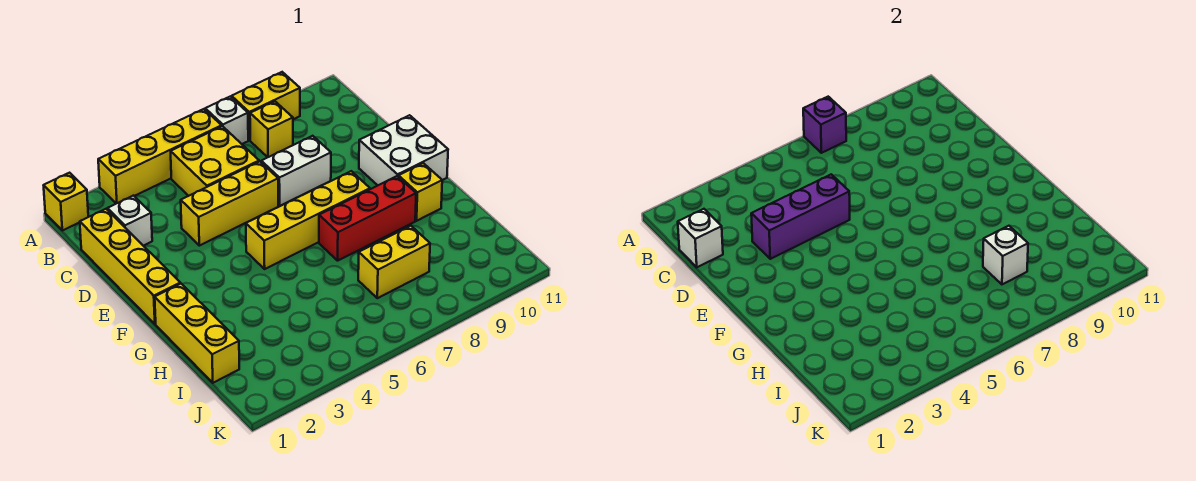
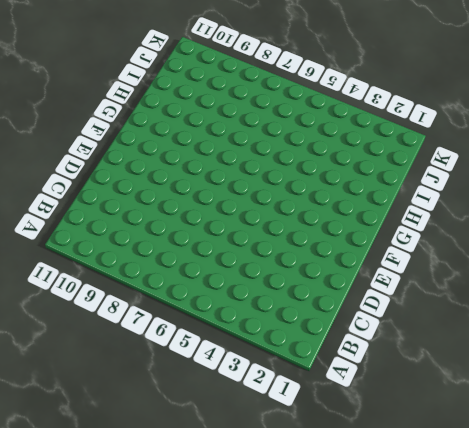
none -> yellow 1x1 brick [44,173,88,230]
none -> yellow 1x4 brick [98,109,222,204]
none -> white 1x1 brick [205,97,248,144]

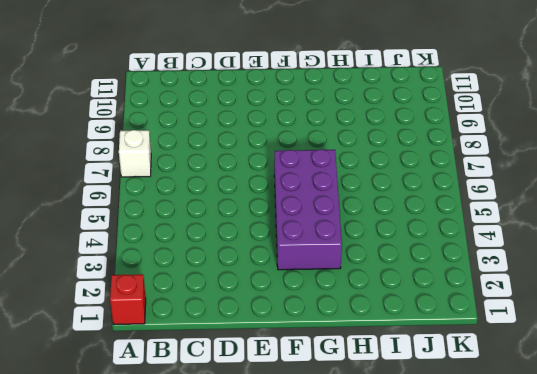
red 1x1 brick [110,274,146,324] -> yellow 1x1 brick [44,173,88,230]
purple 2x4 brick [274,149,342,270] -> yellow 1x4 brick [246,171,370,269]
none -> yellow 1x4 brick [98,109,222,204]
none -> yellow 1x2 brick [232,72,300,140]
none -> yellow 2x2 brick [171,126,259,196]

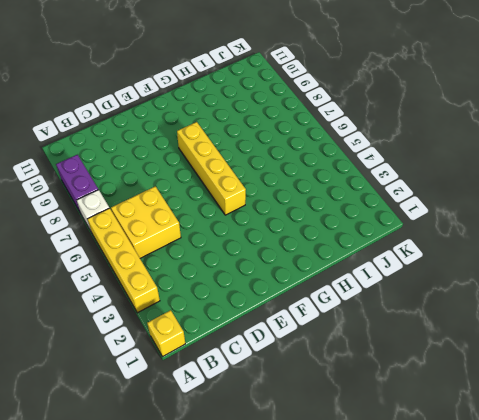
purple 1x2 brick [56,155,98,213] -> yellow 1x2 brick [232,72,300,140]
none -> yellow 1x1 brick [250,101,293,157]
none -> yellow 1x4 brick [80,209,180,324]
none -> white 1x1 brick [107,196,152,246]

